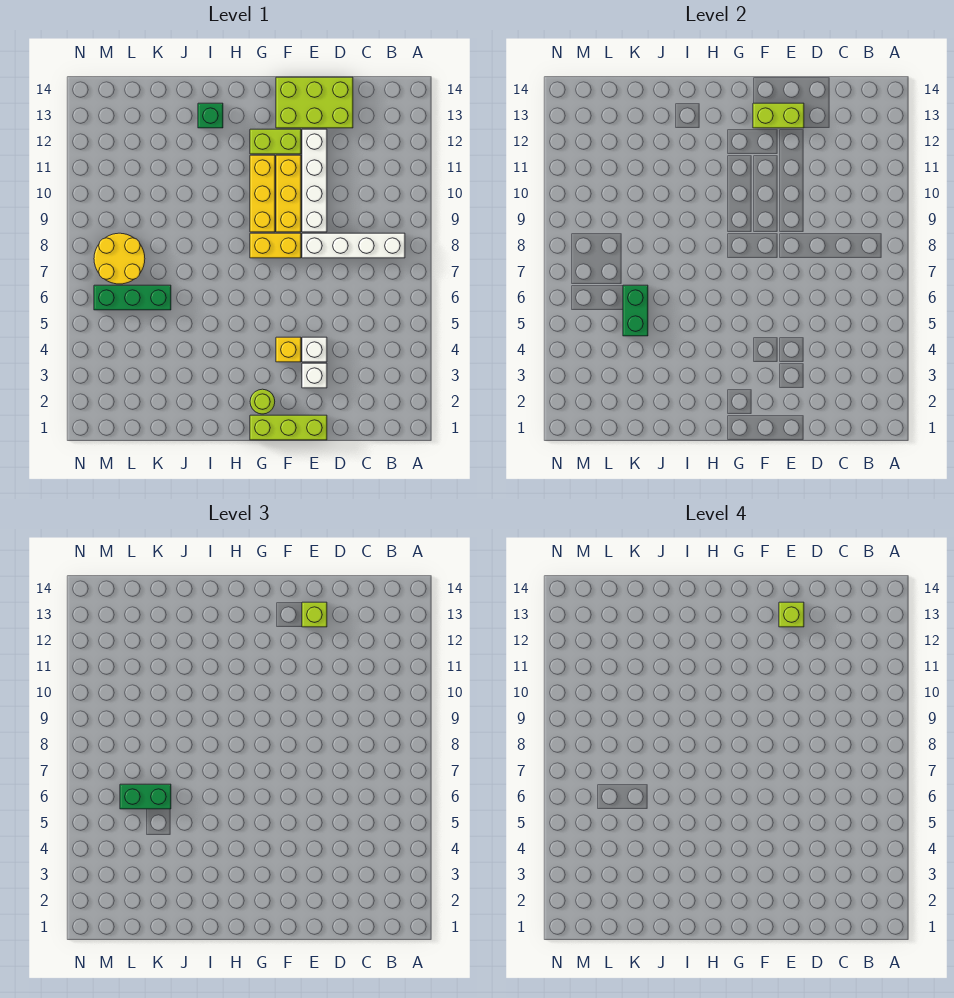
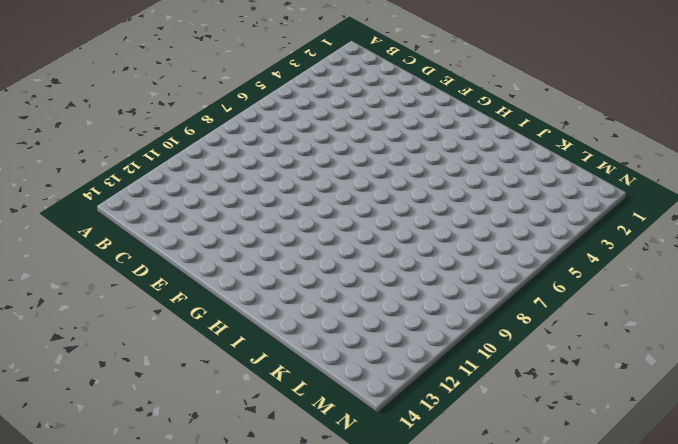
none -> white 1x4 brick [302,233,405,258]
none -> lime 2x3 brick [276,77,353,128]
none -> lime 1x3 brick [250,415,327,440]

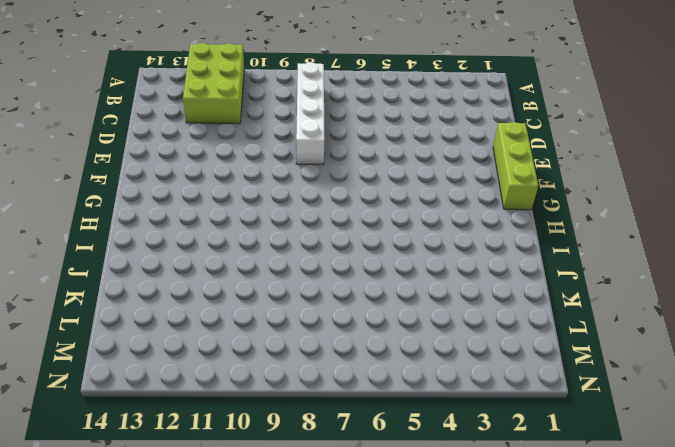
lime 2x3 brick [183,43,244,124] -> lime 2x3 brick moved to [276,77,353,128]
none -> white 1x1 brick [302,363,327,388]
none -> white 1x1 brick [302,337,327,362]
none -> white 1x4 brick [302,129,327,232]

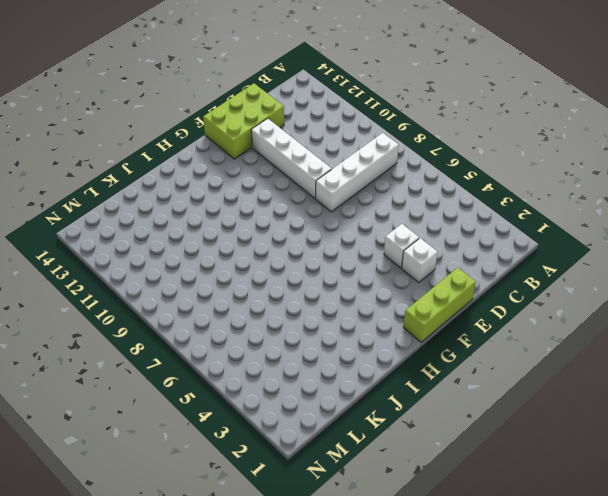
none -> yellow 1x1 brick [276,337,301,362]
none -> yellow 1x2 brick [250,233,301,258]
none -> yellow 1x3 brick [276,155,301,232]

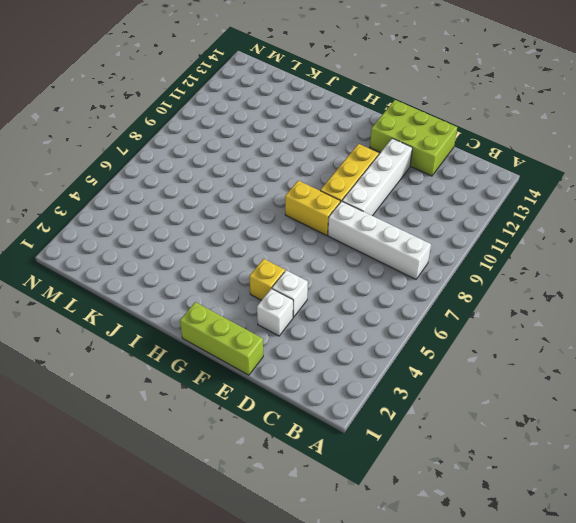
none -> lime 1x2 brick [250,129,301,154]
none -> lime 1x1 round brick [250,389,275,414]
none -> yellow 1x3 brick [250,155,275,232]

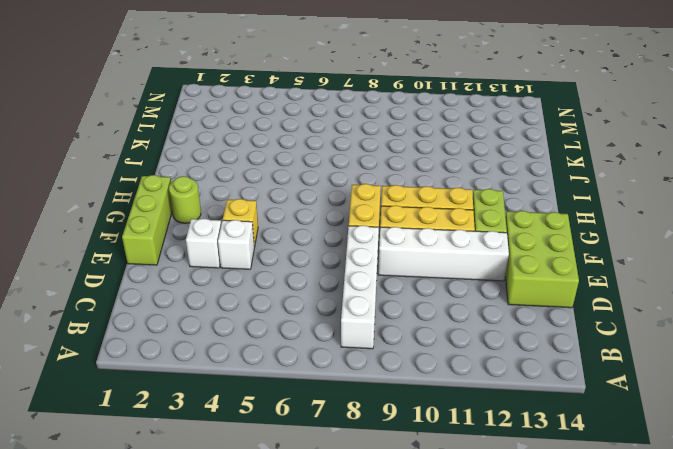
none -> green 1x1 brick [198,103,223,128]
none -> green 1x3 brick [94,285,171,310]
none -> yellow 2x2 round brick [94,233,145,284]

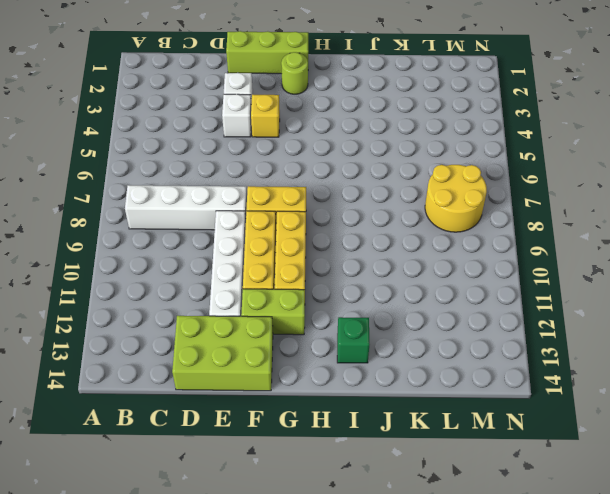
none -> green 1x3 brick [94,285,171,310]
none -> lime 1x2 brick [753,103,804,128]
none -> green 1x2 brick [623,285,648,336]

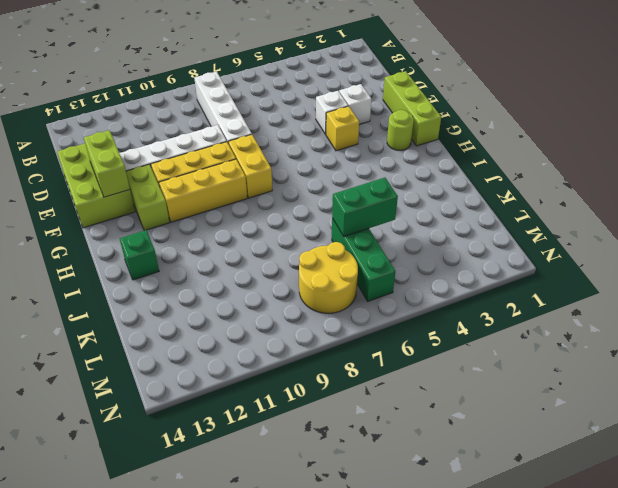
none -> lime 1x1 brick [302,602,327,627]
none -> green 1x2 brick [120,784,171,809]
none -> lime 1x1 brick [779,602,804,627]

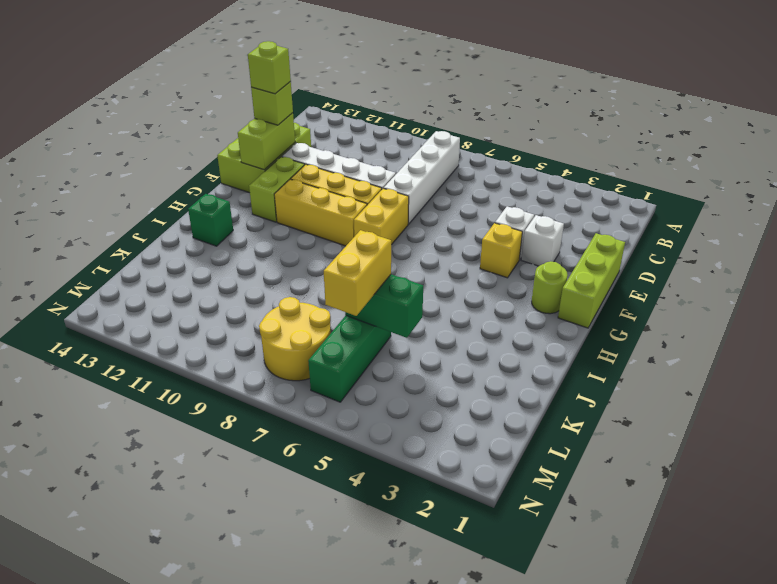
yellow 1x2 brick [324,230,391,316] -> green 1x2 brick [120,784,171,809]

